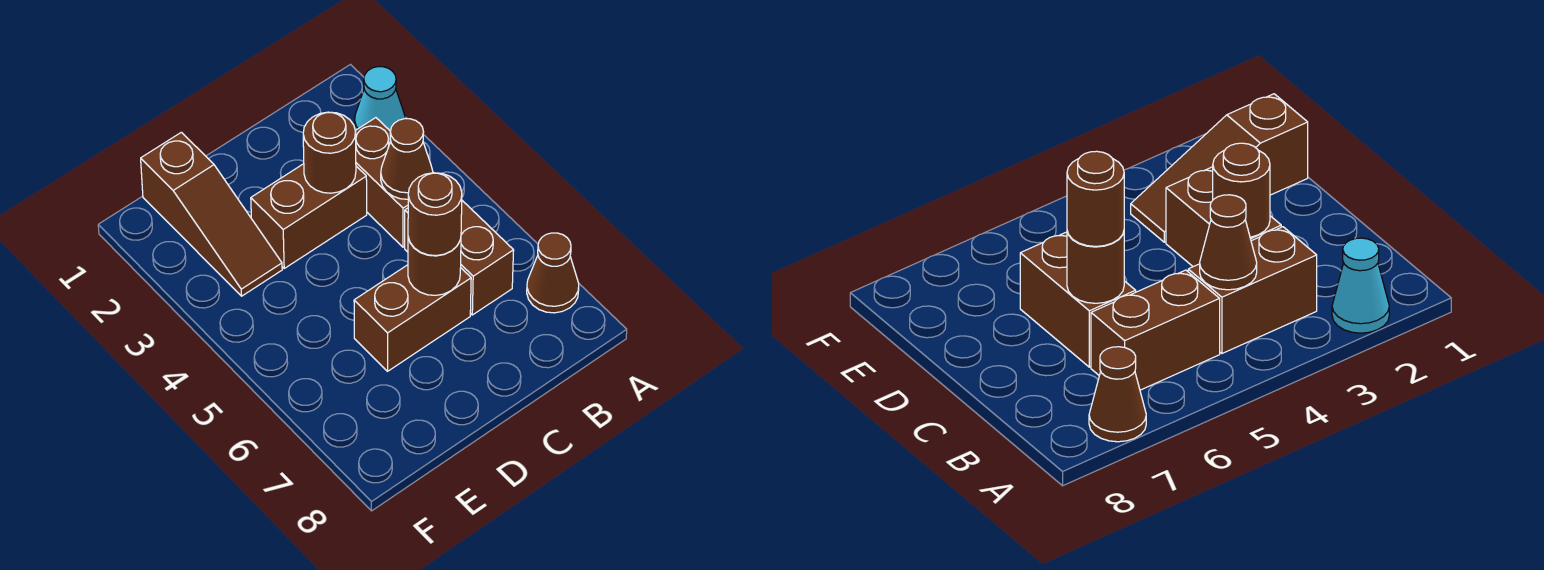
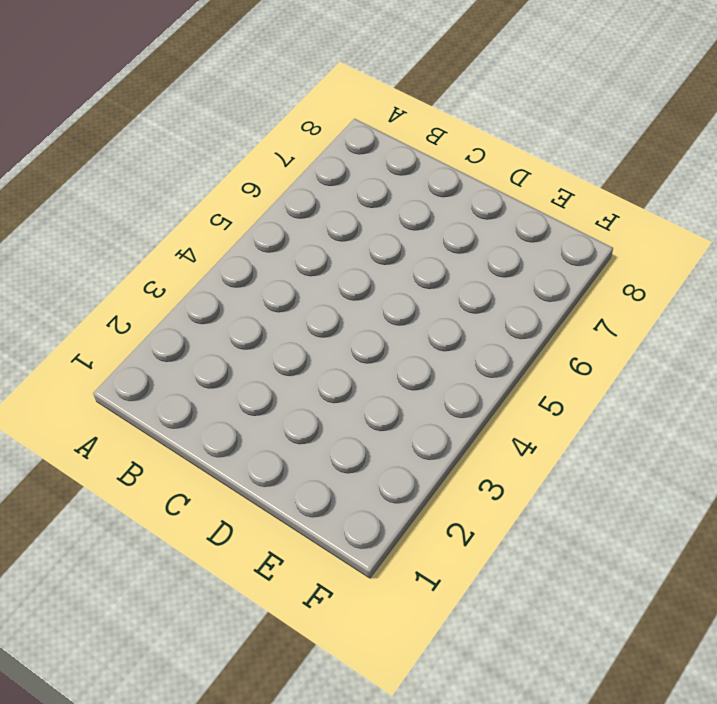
none -> cyan 1x1 cone [355,67,405,131]
none -> brown 1x1 cone [527,233,579,313]

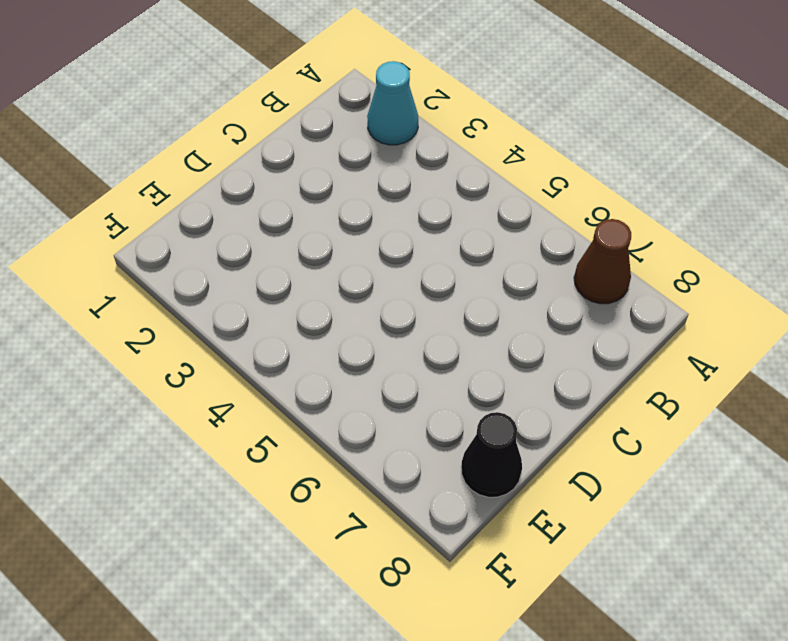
black 1x1 cone [461,412,522,497] -> none
none -> brown 1x2 brick [355,118,408,247]
none -> brown 1x2 brick [405,201,514,315]

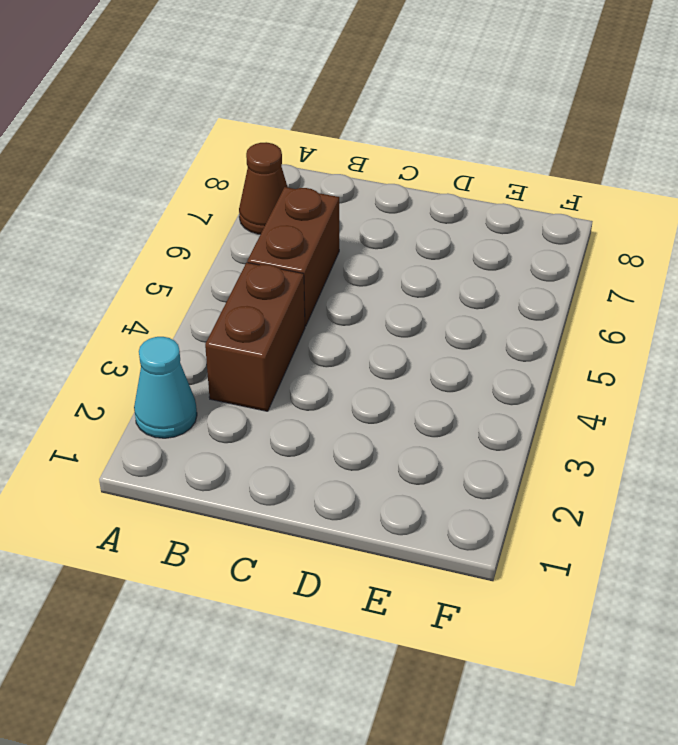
none -> brown 1x2 brick [251,164,367,268]
none -> brown 1x2 brick [354,265,471,371]

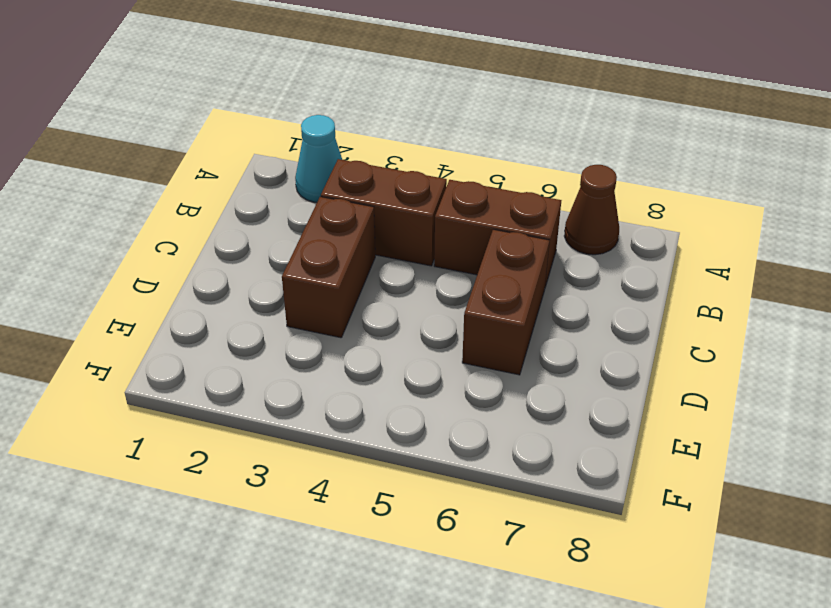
none -> brown 1x3 slope [141,132,282,296]
none -> brown 1x1 cone [381,119,433,199]

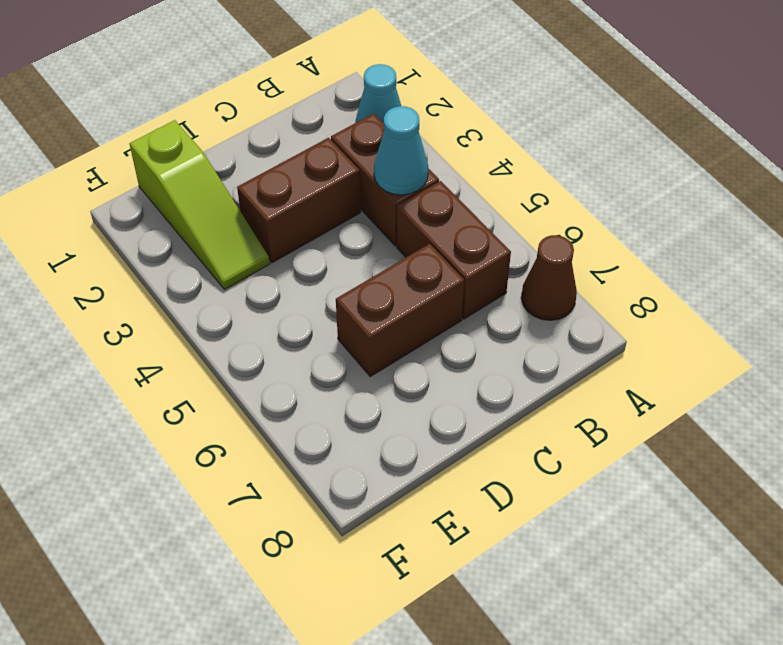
cyan 1x1 cone [374,106,428,195] -> brown 1x1 cone [381,119,433,199]
lime 1x3 slope [130,120,270,290] -> brown 1x3 slope [141,132,282,296]
none -> brown 1x1 round brick [303,112,356,193]
none -> brown 1x1 round brick [408,237,461,295]

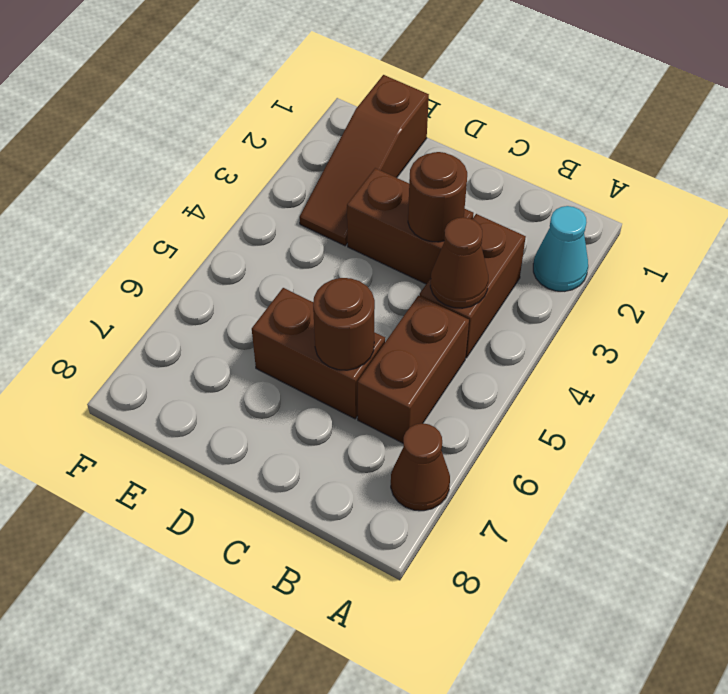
none -> brown 1x1 round brick [408,173,462,256]

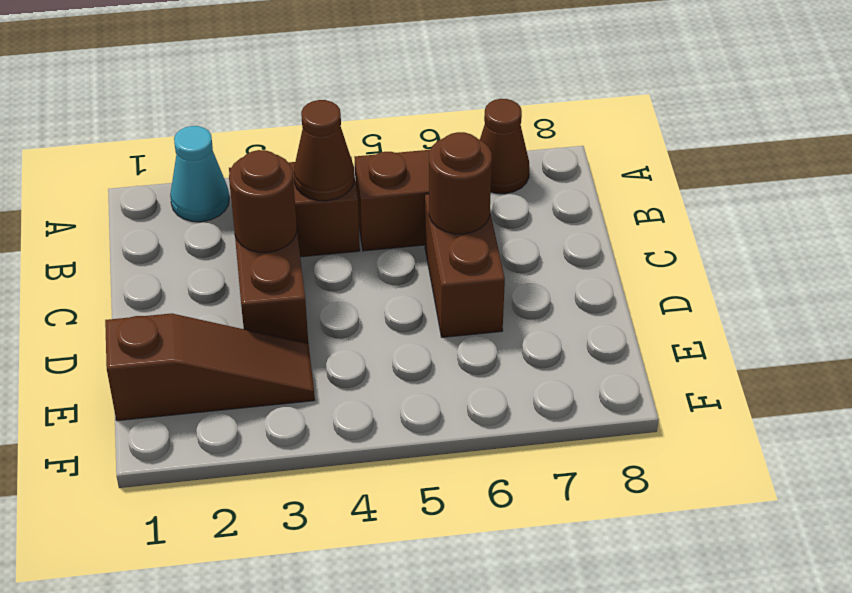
none -> brown 1x1 round brick [408,173,462,256]

